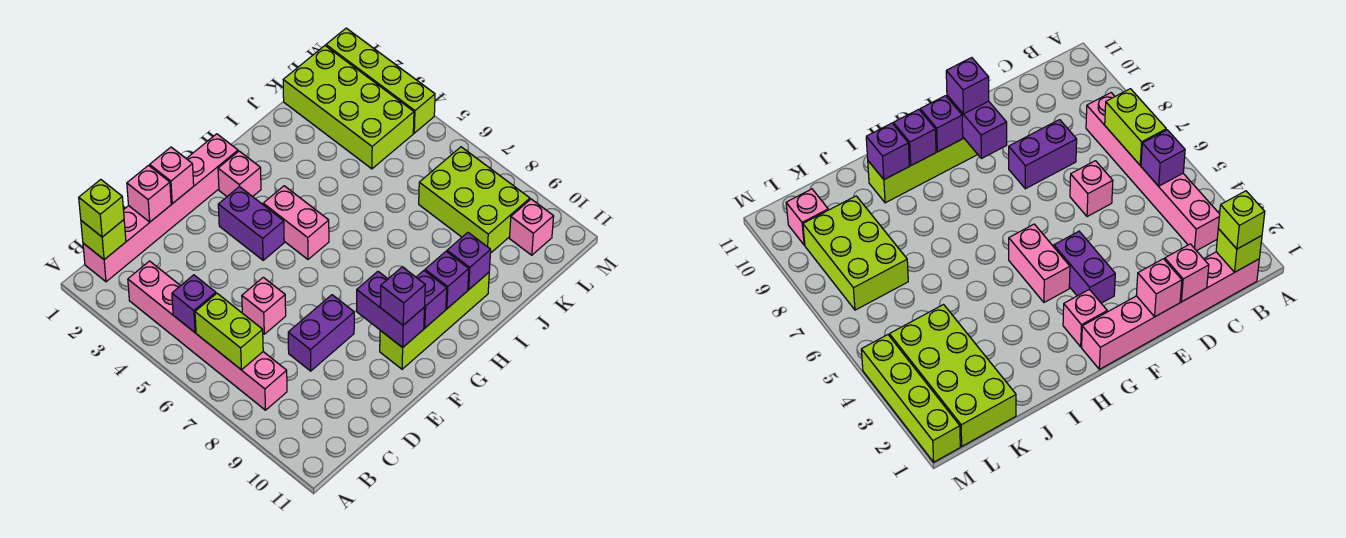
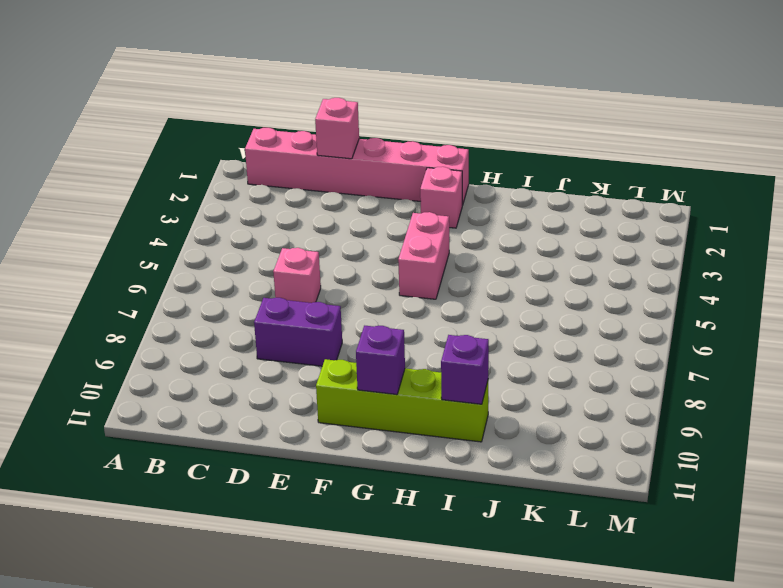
none -> pink 1x6 brick [128,261,287,410]
none -> purple 1x2 brick [218,186,284,260]
none -> lime 2x4 brick [283,46,414,169]

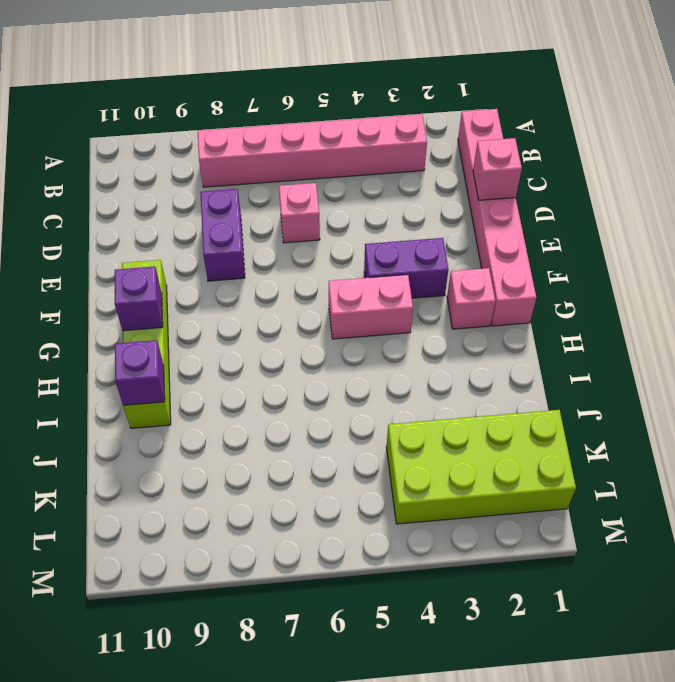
none -> lime 2x3 brick [419,147,530,253]
none -> pink 1x1 brick [509,199,554,255]
none -> lime 1x4 brick [326,28,435,133]

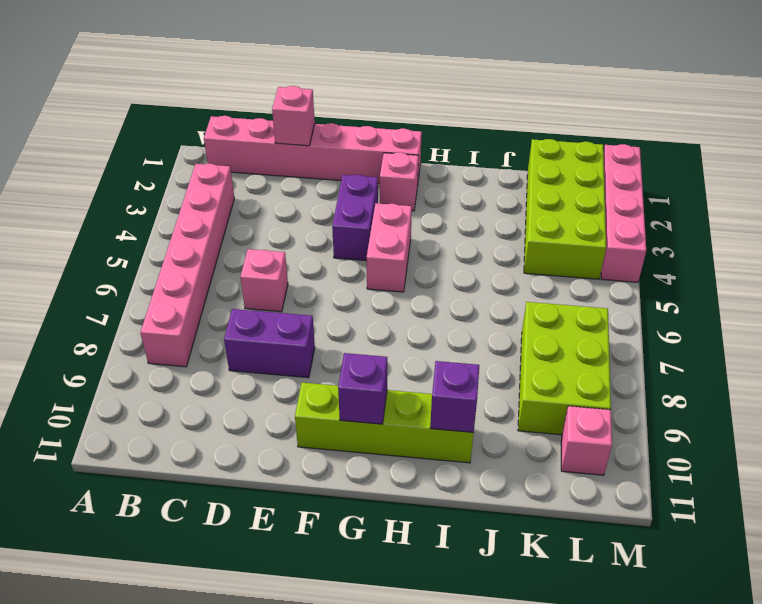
pink 1x4 brick [601,144,646,282] -> lime 1x4 brick [326,28,435,133]
none -> lime 1x1 brick [81,220,126,260]
none -> purple 1x1 brick [172,275,216,332]
none -> lime 1x2 brick [195,293,263,370]

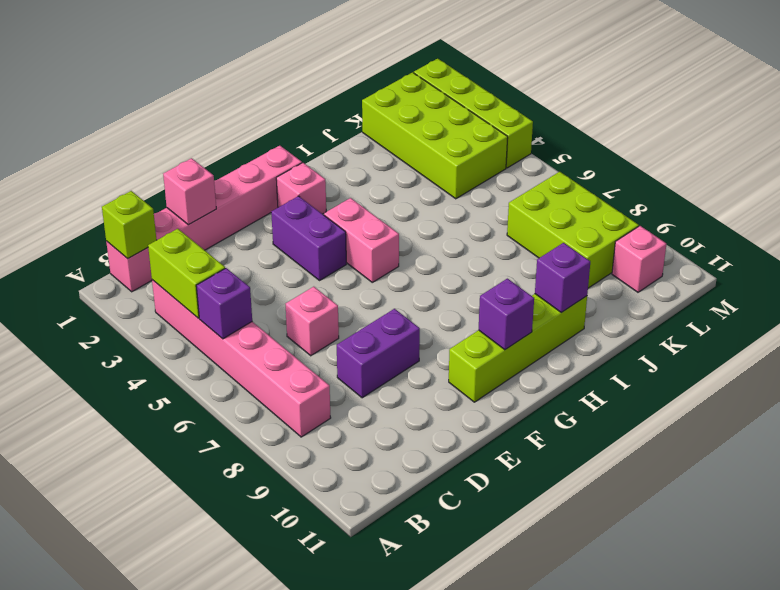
lime 1x2 brick [148,229,225,318] -> lime 1x2 brick moved to [195,293,263,370]
none -> pink 1x1 brick [150,147,194,204]
none -> purple 1x2 brick [356,272,425,348]
none -> purple 1x1 brick [425,251,469,309]

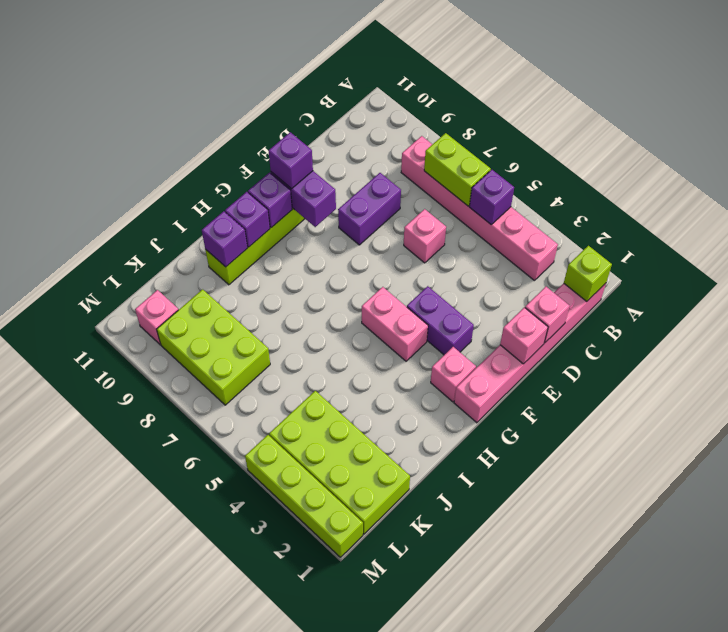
none -> lime 1x1 brick [79,180,124,237]

